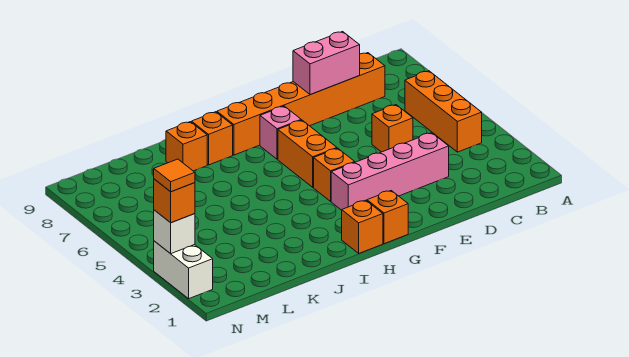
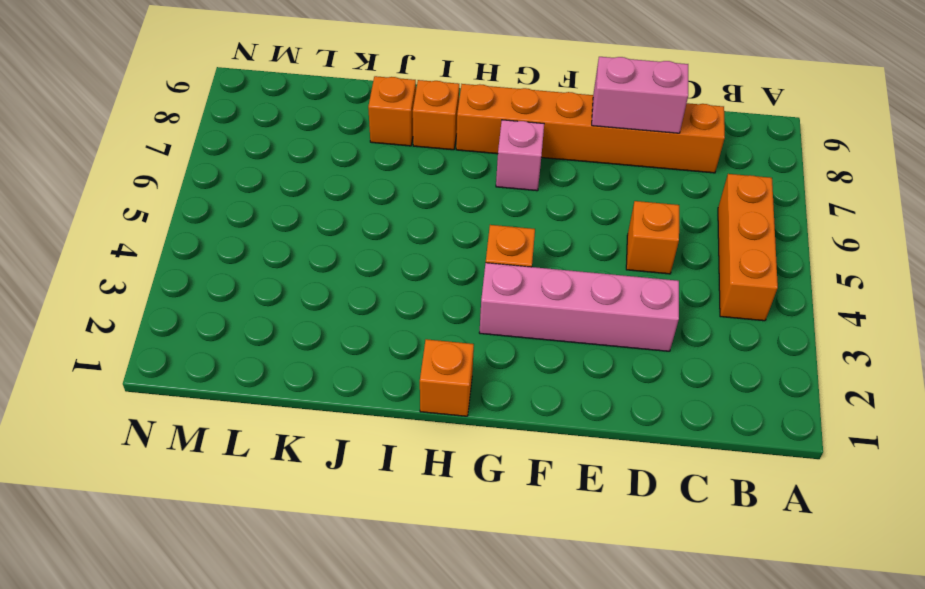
none -> orange 1x1 brick [367,191,408,244]
none -> orange 1x2 brick [278,120,337,187]
none -> white 1x2 brick [154,241,213,299]

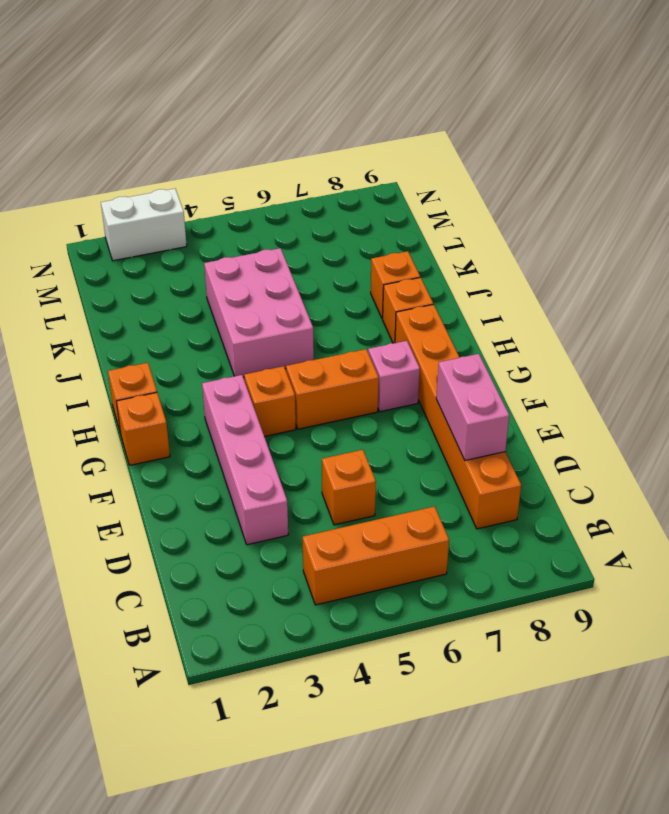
pink 2x3 brick [204,248,314,377] -> none
none -> white 1x1 brick [154,210,195,254]
none -> orange 1x1 brick [154,179,195,223]
none -> orange 1x1 tile [154,159,195,192]

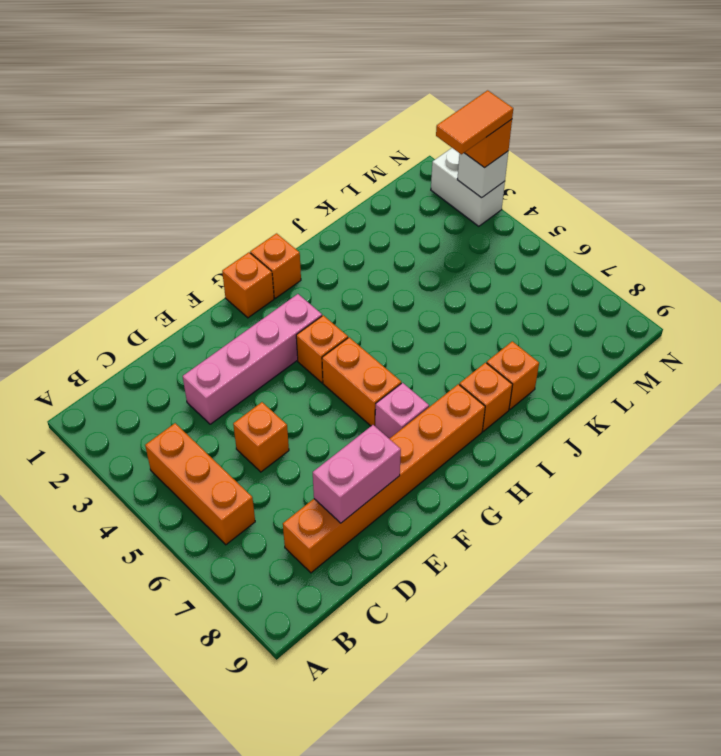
orange 1x2 tile [436,90,513,154] -> orange 1x1 tile [154,159,195,192]

